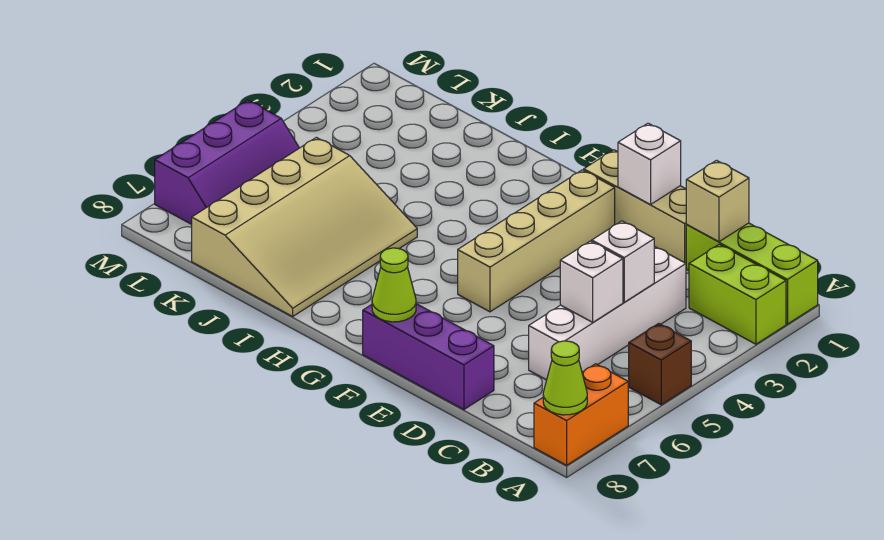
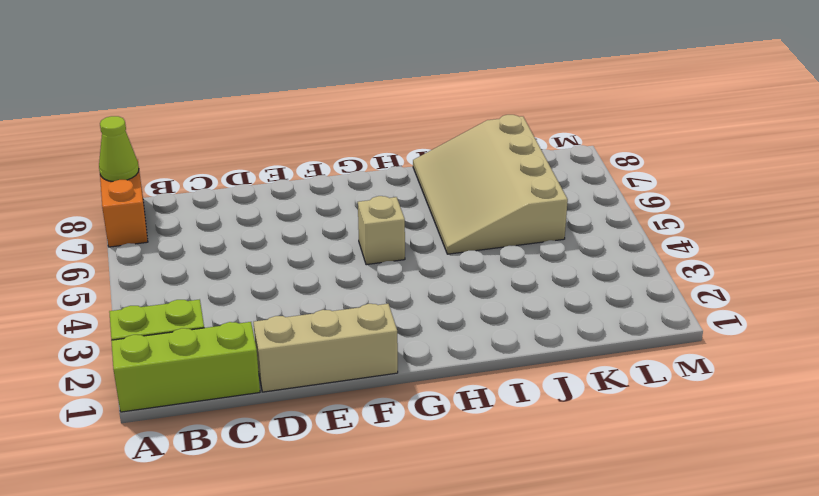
tan 1x1 brick [358,196,405,265] -> tan 1x1 brick moved to [686,160,749,242]
none -> brown 1x1 brick [629,324,691,405]
none -> white 1x4 brick [529,246,686,380]
none -> purple 1x3 brick [363,304,494,409]

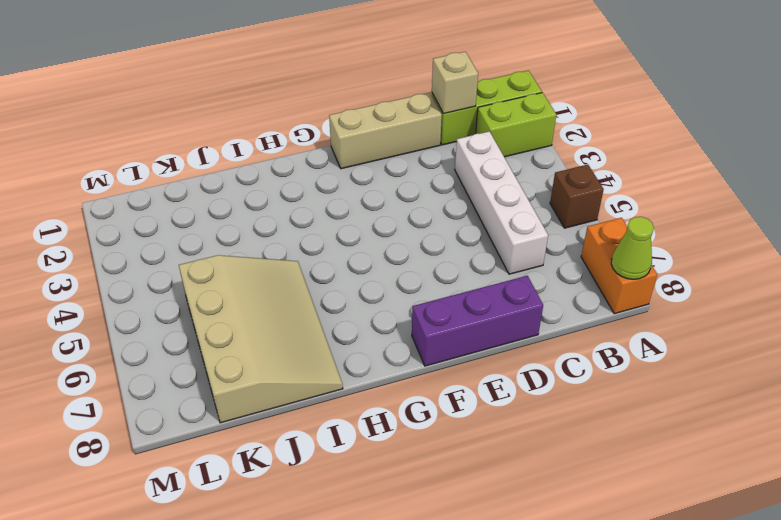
none -> tan 1x4 brick [458,170,615,312]
none -> purple 2x3 slope [155,100,299,224]
none -> white 1x1 brick [592,221,654,302]

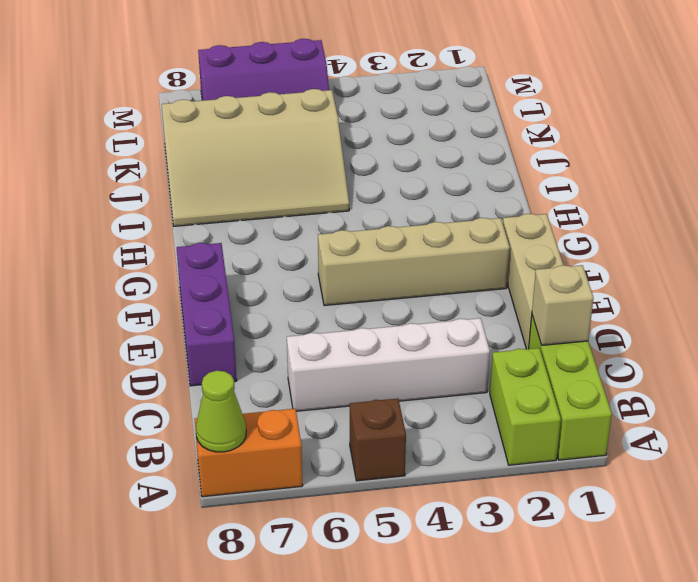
none -> white 1x1 brick [592,221,654,302]
none -> white 1x1 brick [560,241,623,322]
none -> white 1x1 brick [618,123,681,204]

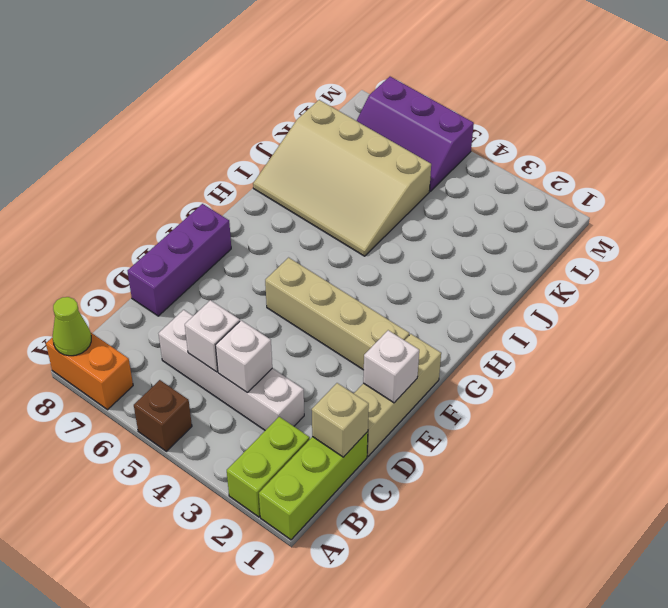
none -> lime 1x1 cone [372,248,416,322]

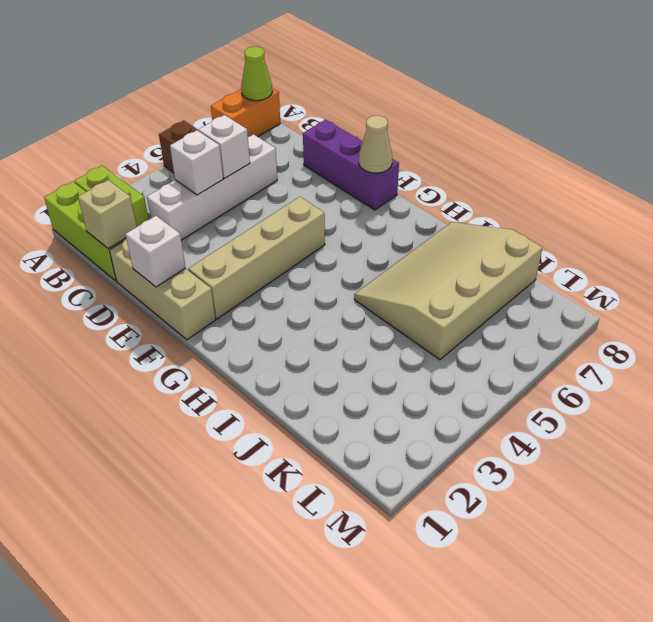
tan 1x1 cone [359,116,392,173] -> lime 1x1 cone [372,248,416,322]
none -> purple 2x3 slope [155,100,299,224]

